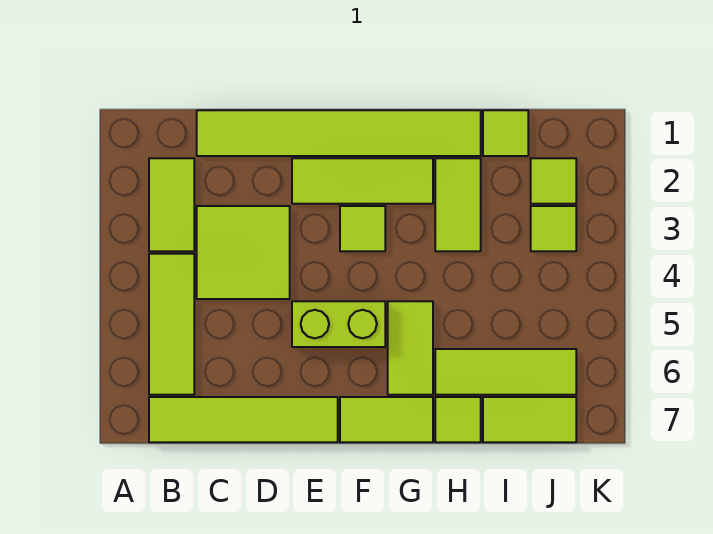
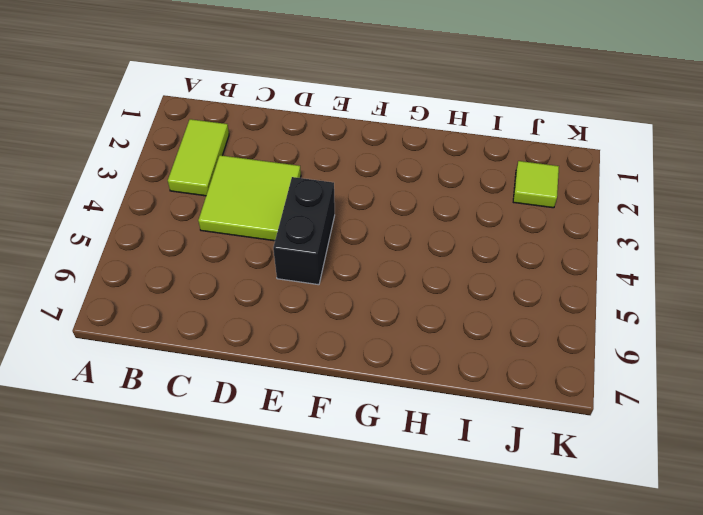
black 1x2 brick [273,177,335,285] -> lime 1x2 brick [292,301,385,347]
none -> lime 1x3 tile [149,254,194,395]
none -> lime 1x4 tile [149,397,338,442]
none -> lime 1x6 tile [197,110,481,156]

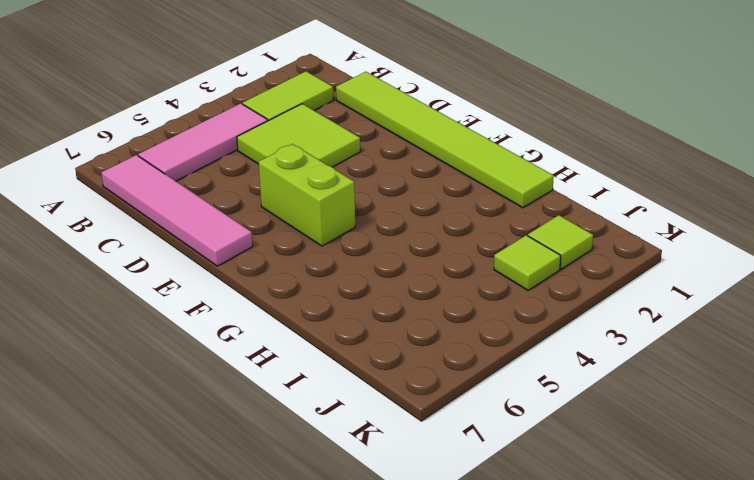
pink 1x3 tile [138,103,268,181] -> lime 1x3 tile [149,254,194,395]
pink 1x4 tile [101,155,253,266] -> lime 1x4 tile [149,397,338,442]
none -> lime 1x3 tile [292,158,433,204]
none -> lime 1x1 tile [340,206,385,251]
none -> lime 1x2 tile [340,397,433,442]

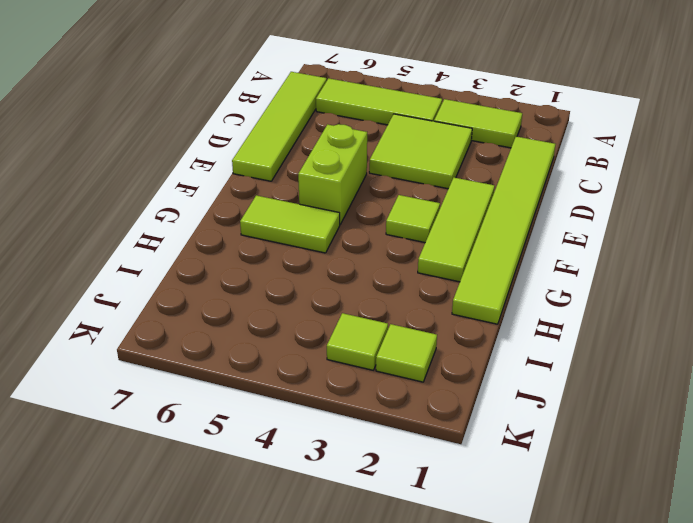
none -> lime 1x2 tile [340,397,433,442]
none -> lime 1x2 tile [435,158,481,251]
none -> lime 1x3 tile [435,349,576,395]

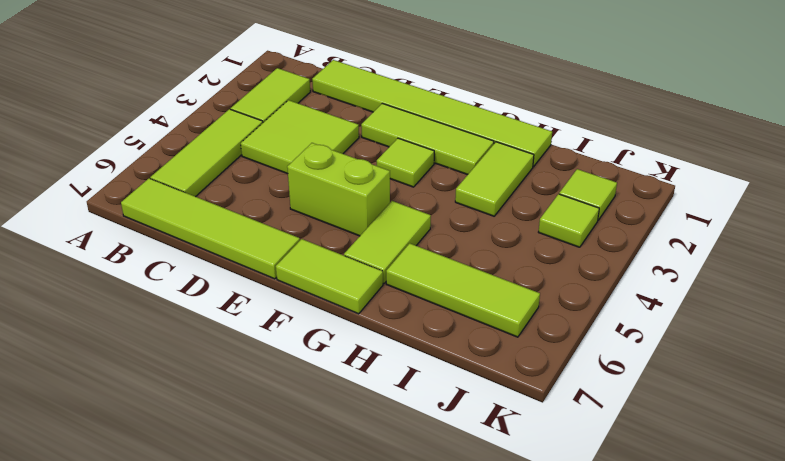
none -> lime 1x1 tile [435,397,481,442]
none -> lime 1x1 tile [483,110,528,156]
none -> lime 1x2 tile [483,397,576,442]

